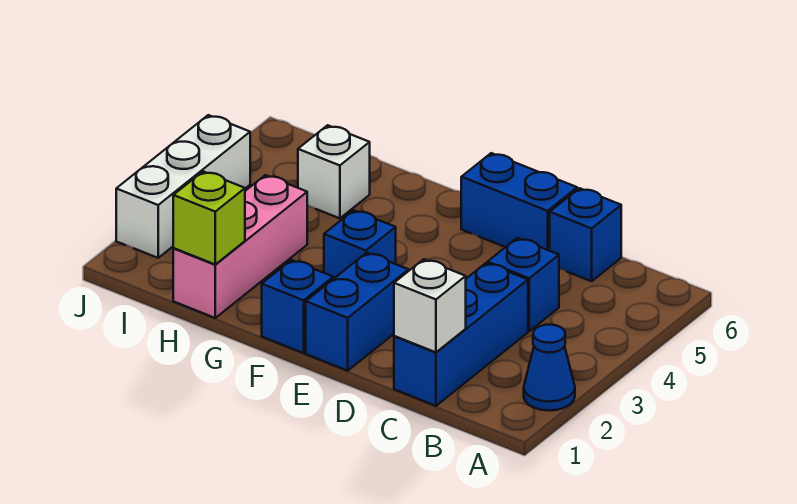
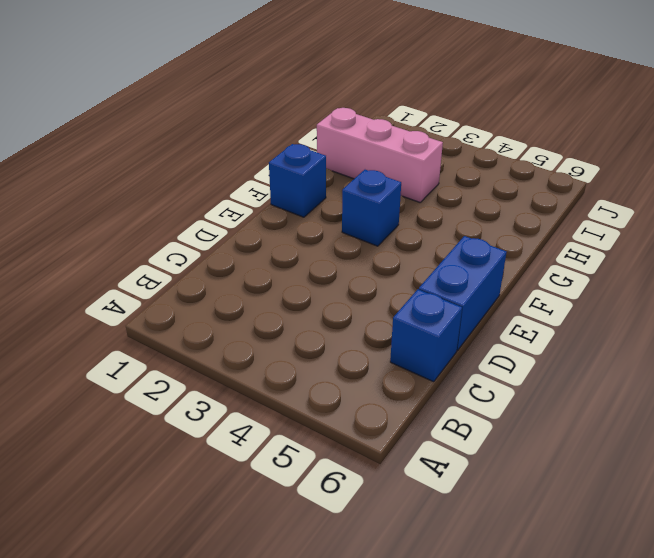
none -> blue 1x1 cone [524,325,575,411]
none -> blue 1x3 brick [394,263,528,406]
none -> blue 1x1 brick [487,238,559,331]

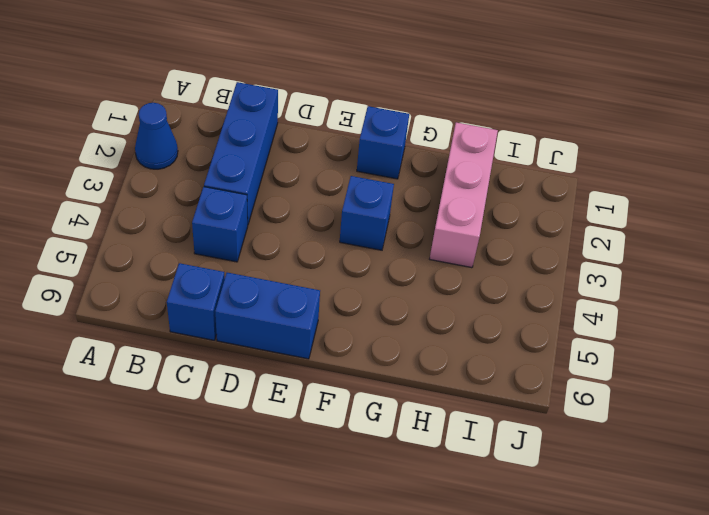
none -> blue 1x2 brick [306,253,409,371]
none -> white 1x1 brick [298,125,370,218]
none -> white 1x3 brick [116,115,250,258]

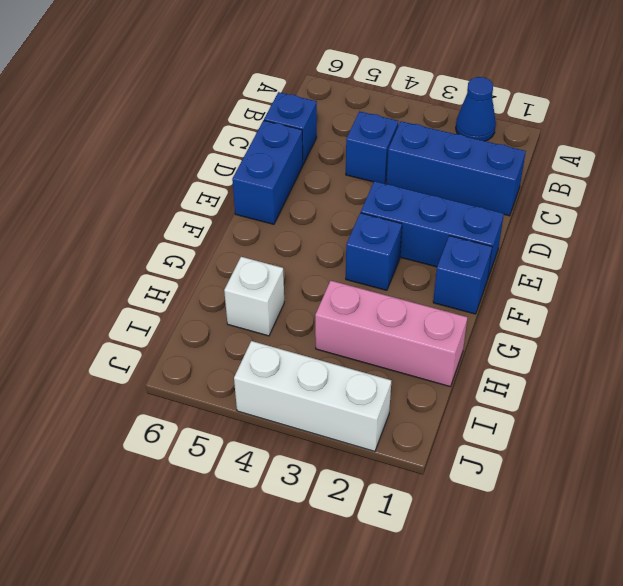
blue 1x3 brick [361,181,504,280] -> blue 1x2 brick [306,253,409,371]
none -> white 1x1 brick [394,259,466,352]
none -> lime 1x1 brick [173,171,245,264]

